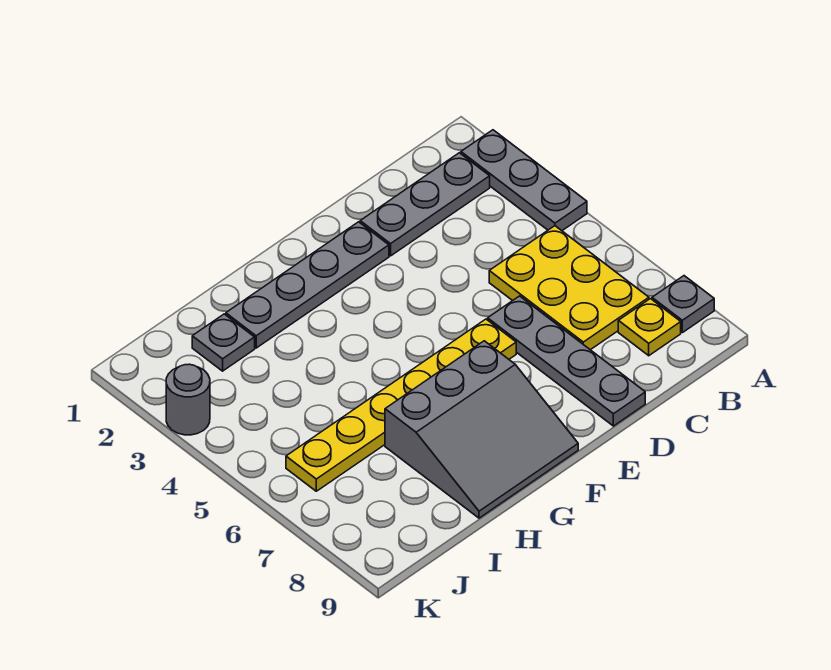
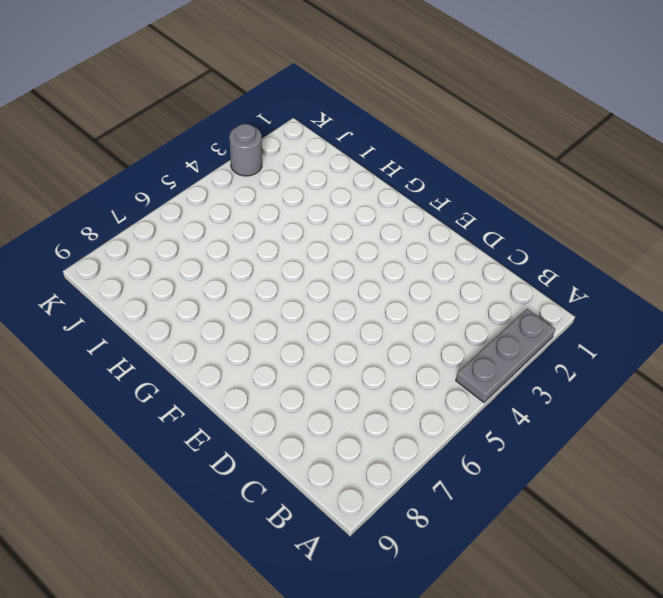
none -> grey 1x1 plate [652,276,714,333]
none -> grey 1x3 plate [360,153,490,256]

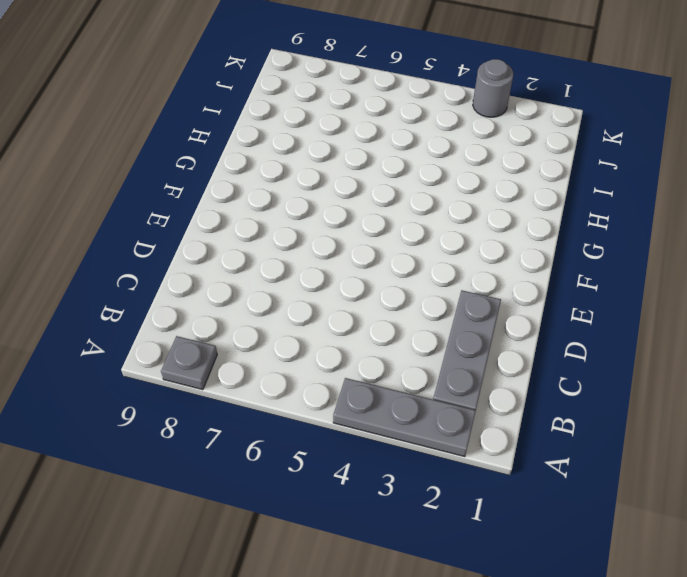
none -> yellow 2x3 plate [489,226,649,350]
none -> yellow 1x1 plate [618,299,681,356]

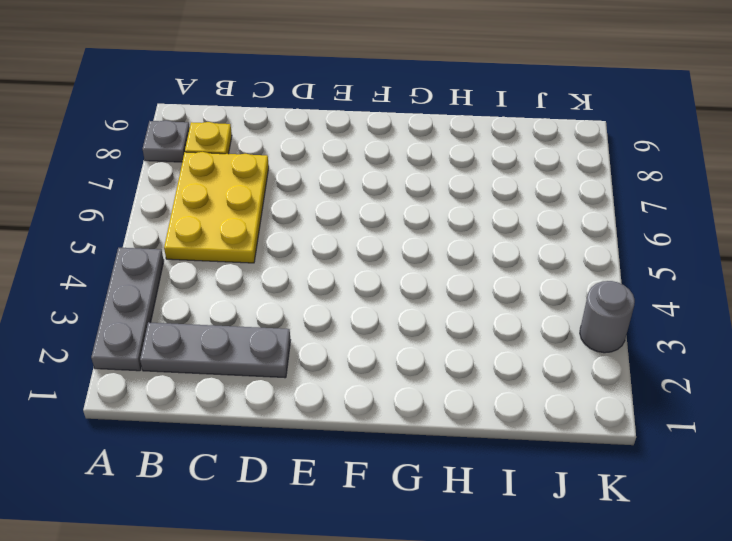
none -> grey 1x4 plate [488,296,645,426]
none -> grey 1x4 plate [226,222,389,348]

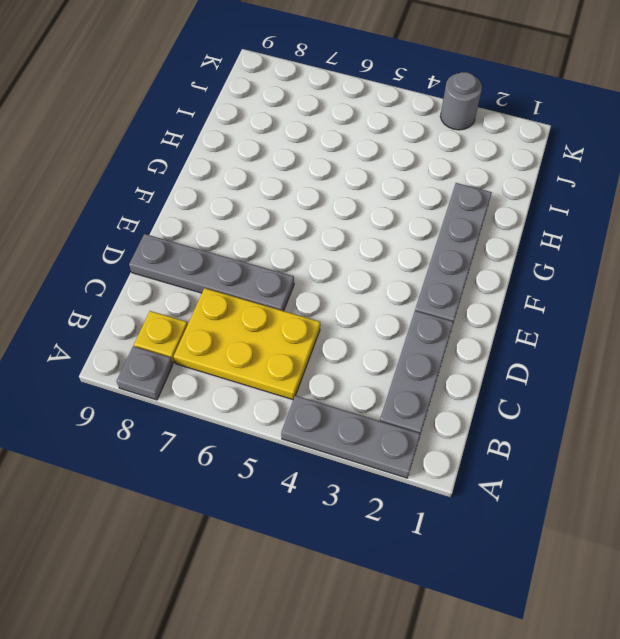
none -> yellow 1x6 plate [286,319,516,491]
none -> grey 3x3 slope [385,341,578,518]

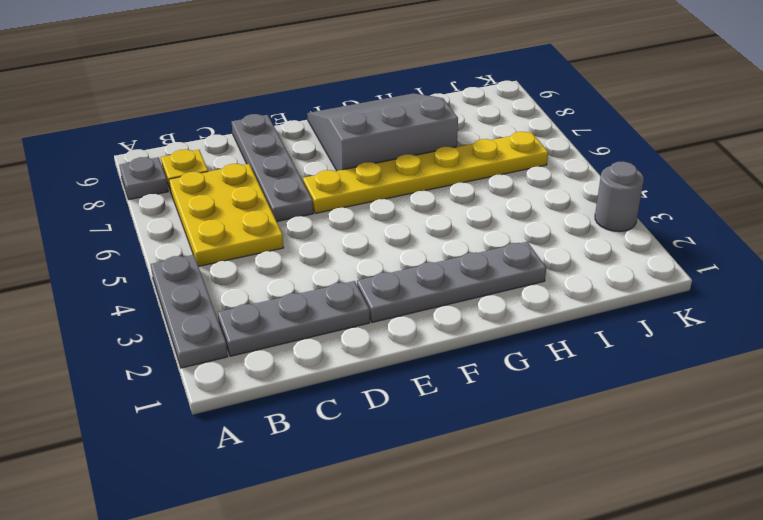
none -> grey 1x1 plate [192,314,255,371]

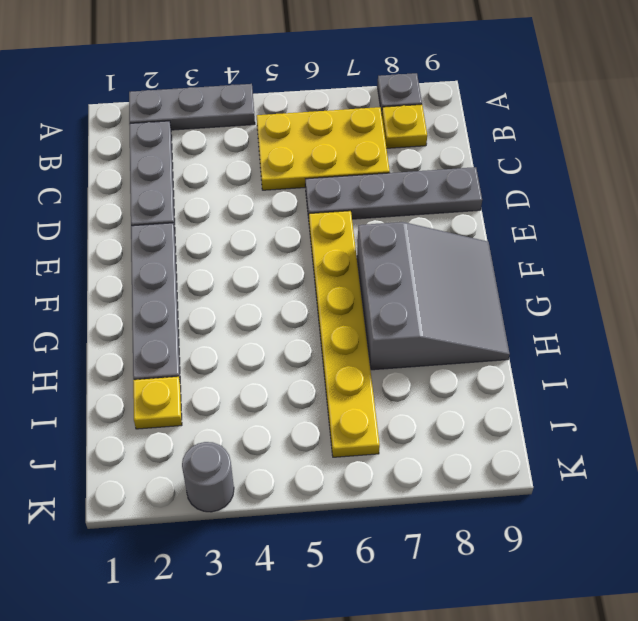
yellow 1x1 plate [133,377,182,429] -> grey 1x1 plate [192,314,255,371]

